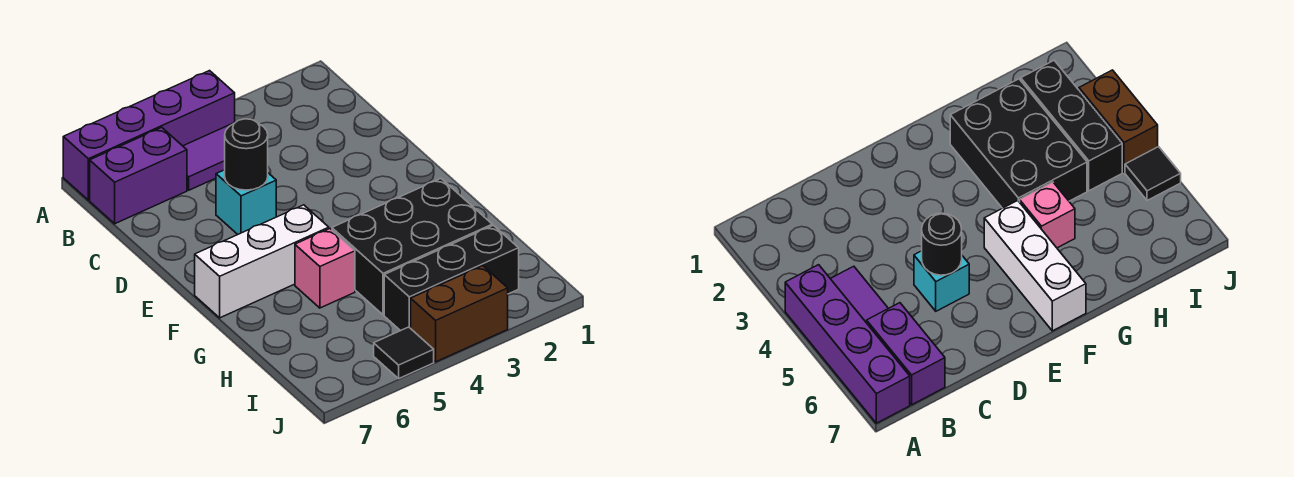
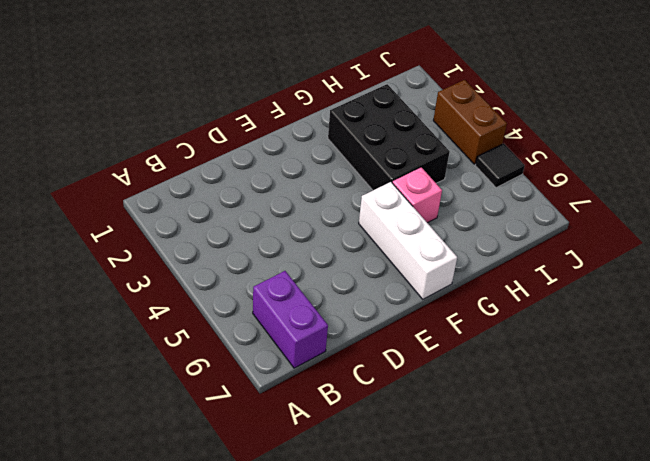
none -> purple 1x4 brick [63,71,235,200]
none -> purple 1x2 tile [183,122,236,190]

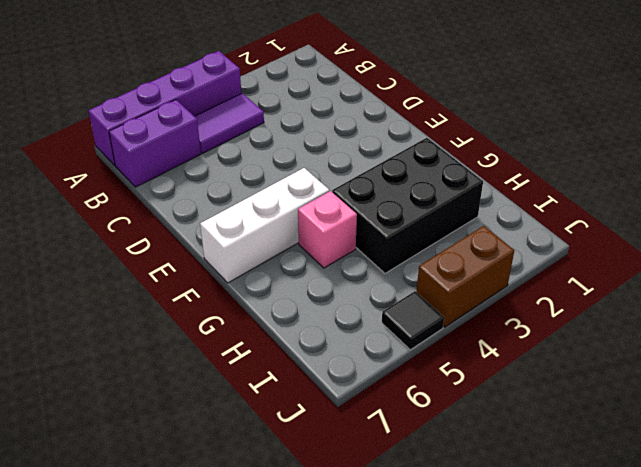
none -> cyan 1x1 brick [216,170,276,234]
none -> black 1x3 brick [384,226,519,331]

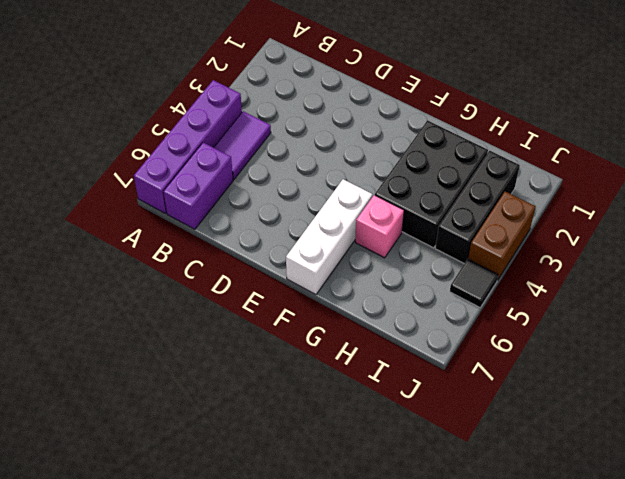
none -> cyan 1x1 brick [216,170,276,234]
none -> black 1x1 round brick [225,119,268,190]

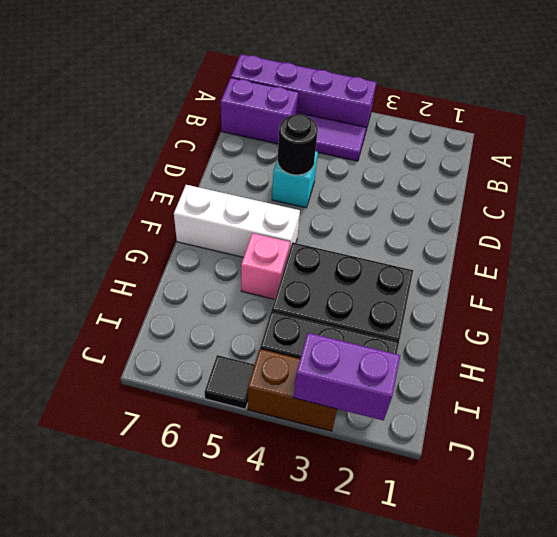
purple 1x2 brick [293,333,400,420] -> none

